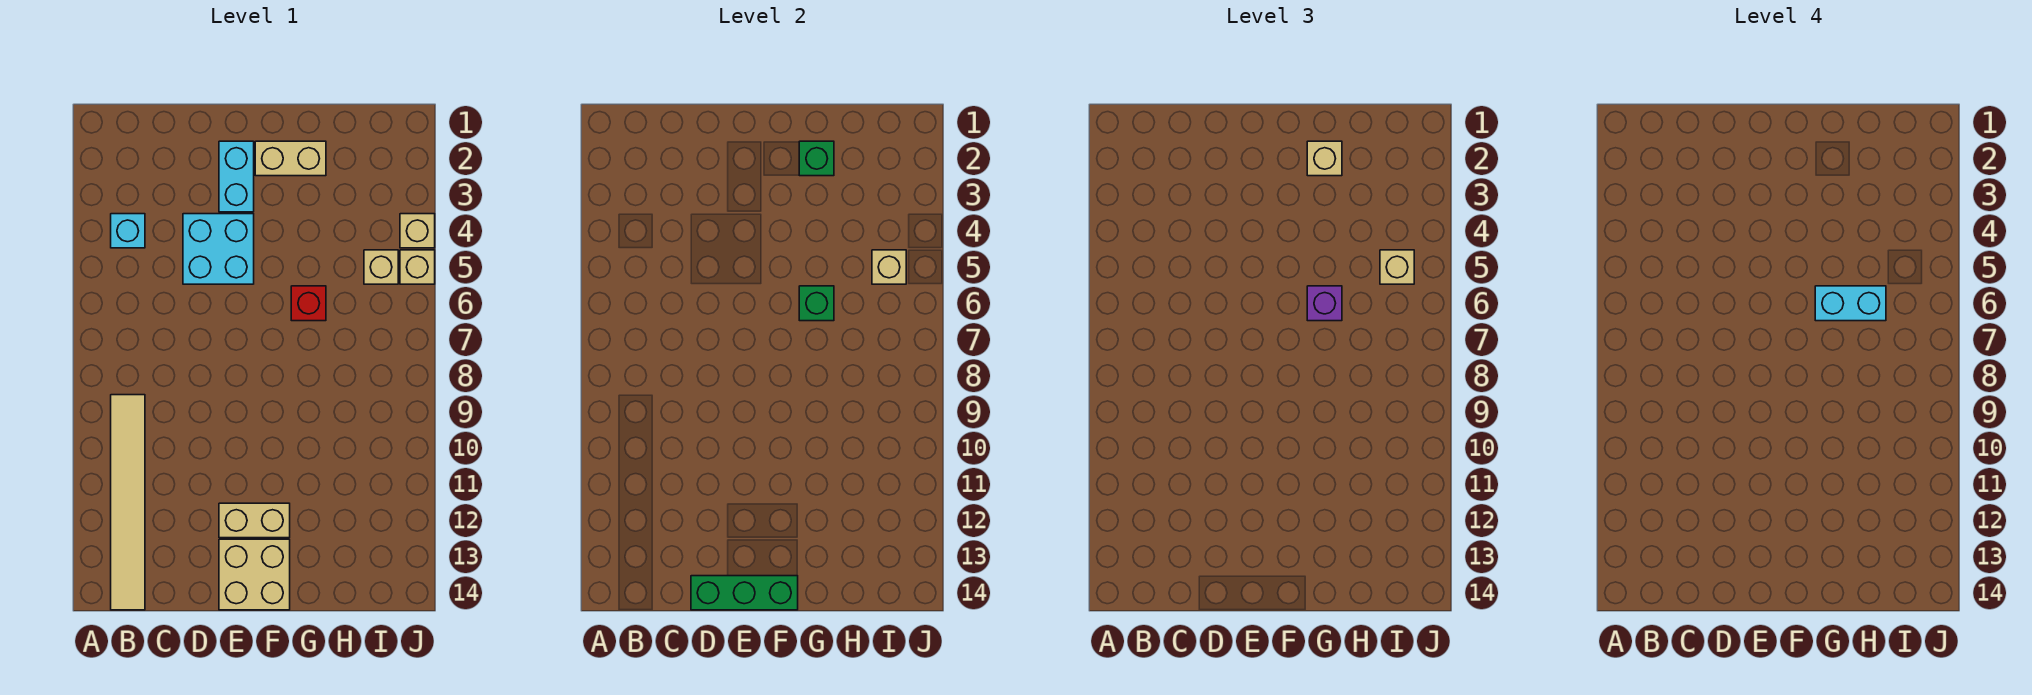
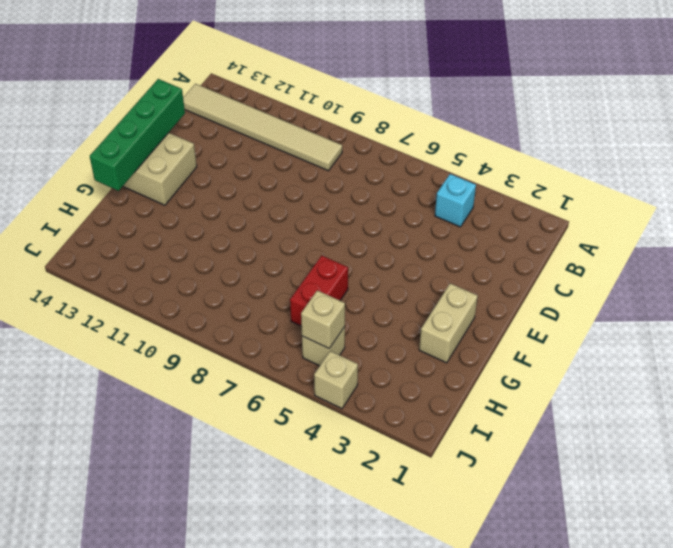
green 1x4 brick [90,79,185,191] -> green 1x3 brick [691,576,798,610]
red 1x2 brick [290,256,348,326] -> red 1x1 brick [291,286,326,321]
none -> cyan 2x2 brick [183,214,254,284]
none -> cyan 1x2 brick [219,141,254,212]
none -> tan 1x2 brick [219,503,290,538]

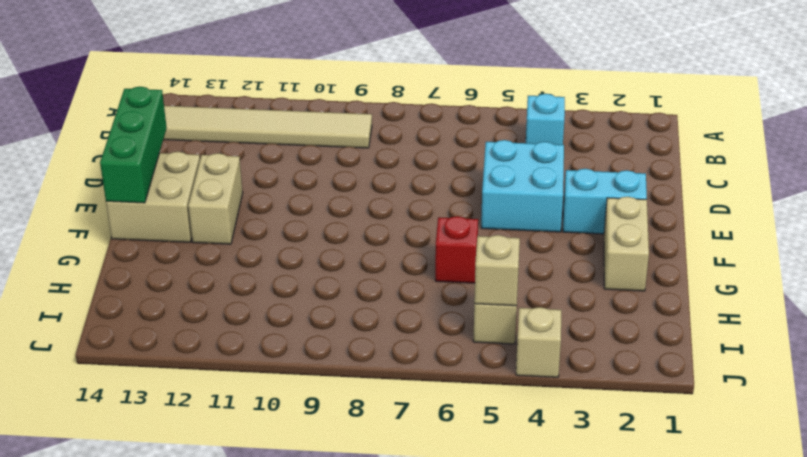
none -> tan 1x1 brick [400,250,435,284]
none -> green 1x1 brick [799,141,834,176]
none -> green 1x1 brick [799,286,834,321]

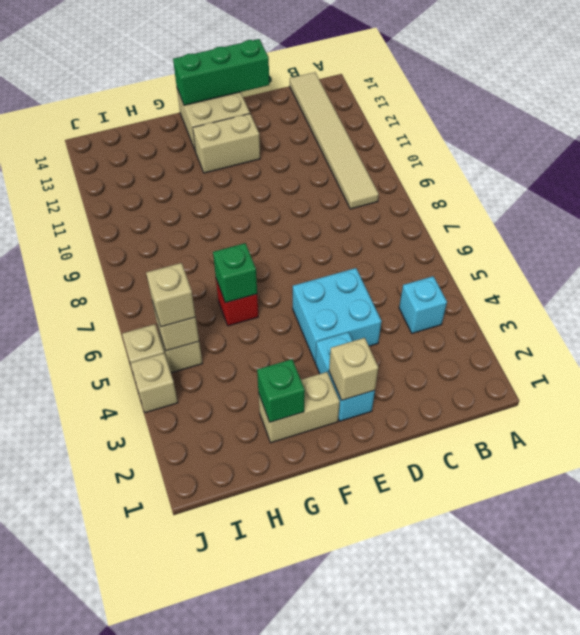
tan 1x1 brick [329,338,378,400] -> tan 1x1 brick moved to [1307,141,1342,176]
none -> purple 1x1 brick [1307,286,1342,321]
none -> cyan 1x2 brick [1815,286,1886,321]

